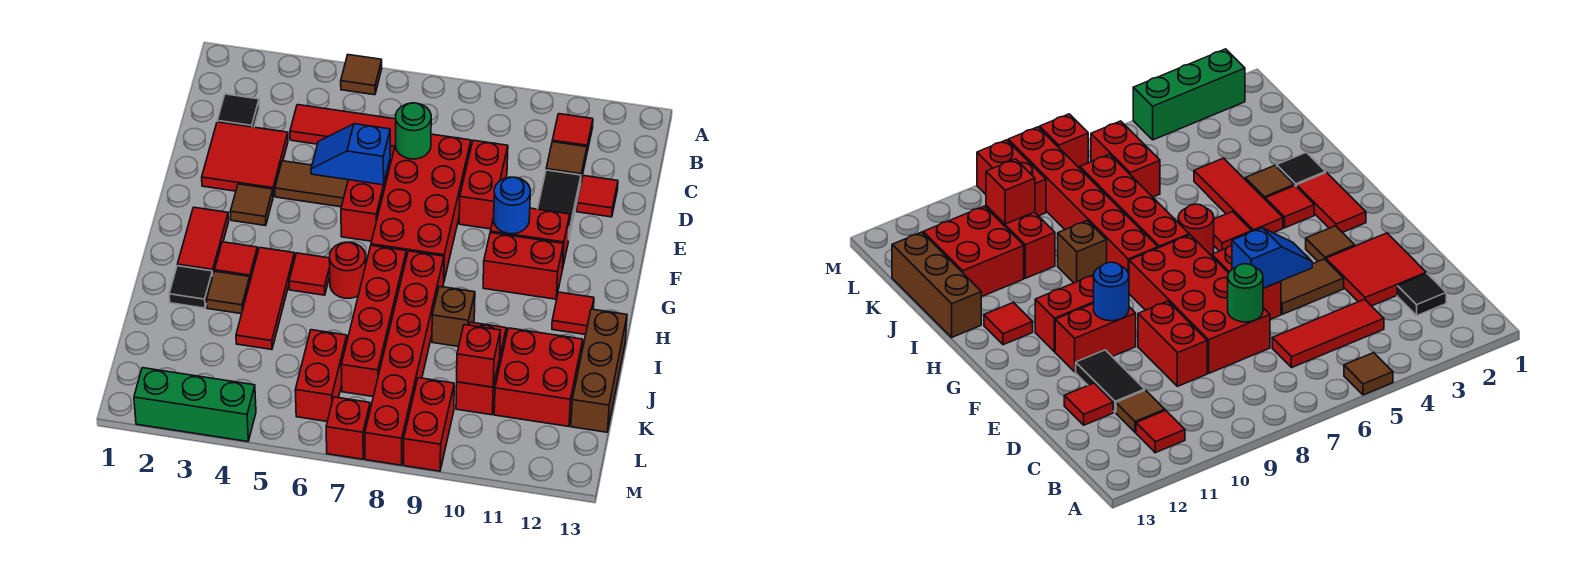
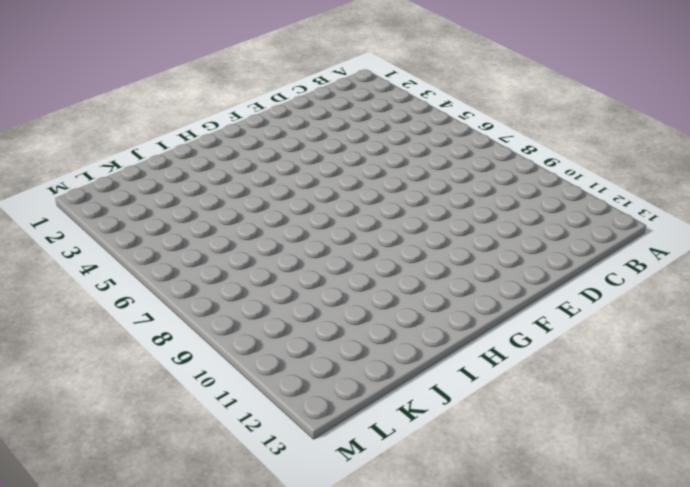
none -> brown 1x1 tile [341,55,382,95]
none -> red 1x1 tile [552,114,593,152]
none -> black 1x1 tile [217,94,259,127]
none -> red 1x3 tile [290,105,396,155]

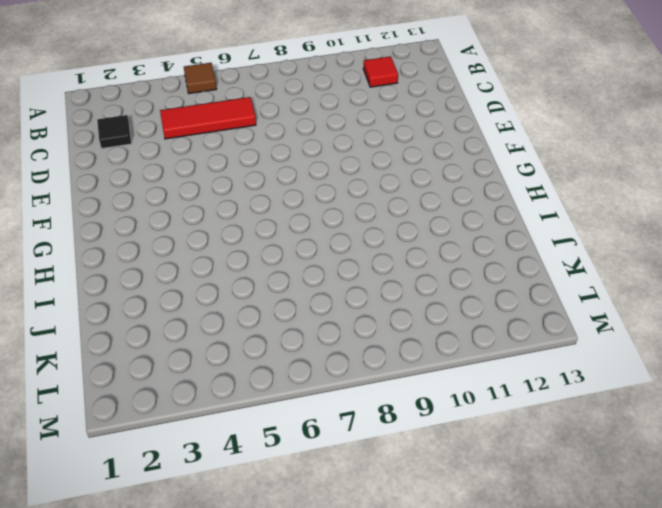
none -> brown 1x1 tile [546,142,587,180]
none -> red 2x2 tile [202,122,288,196]
none -> red 2x4 brick [371,134,471,280]
none -> red 1x2 brick [459,140,508,229]

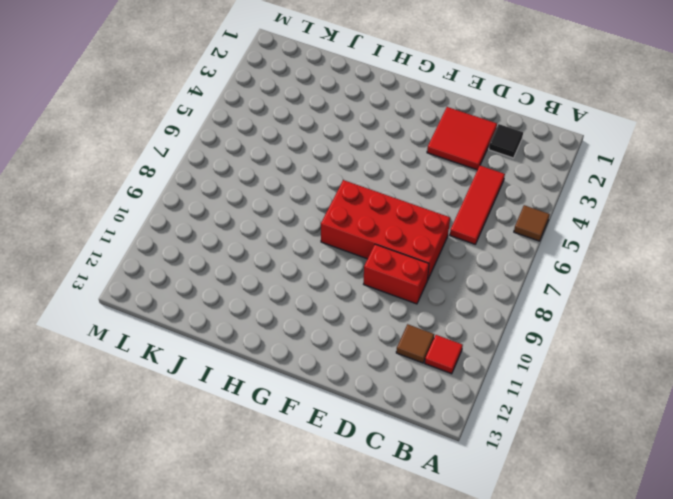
none -> black 1x2 tile [538,170,581,237]
none -> red 1x1 tile [577,176,618,217]
none -> brown 1x2 tile [275,161,348,207]
none -> red 1x2 brick [341,161,390,241]

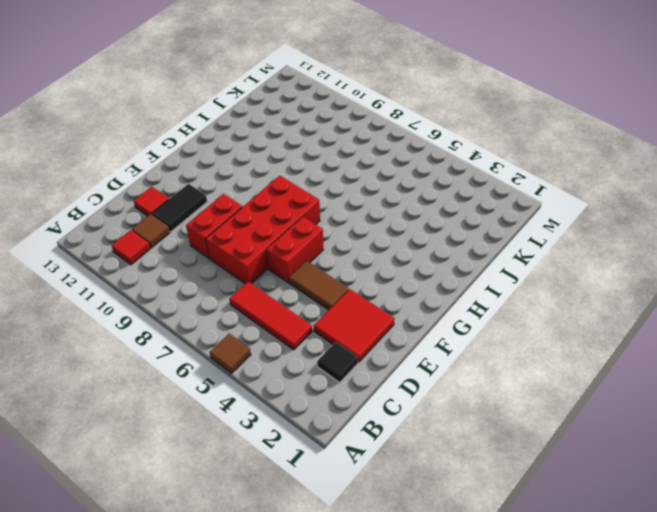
none -> brown 1x1 tile [230,184,273,226]
none -> red 1x2 brick [490,208,570,269]
none -> red 1x2 tile [177,207,229,274]
none -> red 1x2 brick [483,233,564,299]

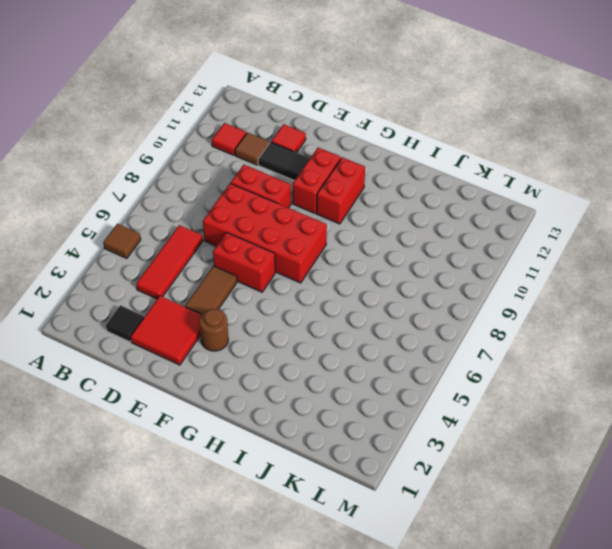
brown 1x1 round brick [199,309,228,351] -> brown 1x1 tile [230,184,273,226]
none -> red 1x2 tile [177,207,229,274]
none -> red 1x1 tile [215,242,258,280]
none -> red 1x3 tile [236,247,295,350]
none -> red 1x1 tile [289,253,330,295]

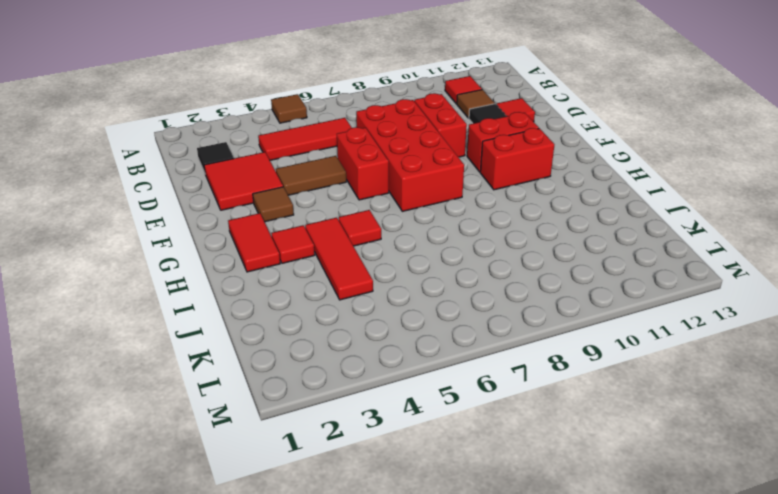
none -> red 1x1 round brick [329,242,366,298]
none -> red 1x4 brick [341,245,406,397]
none -> red 1x6 brick [365,251,444,465]
none -> red 1x1 tile [552,292,594,335]

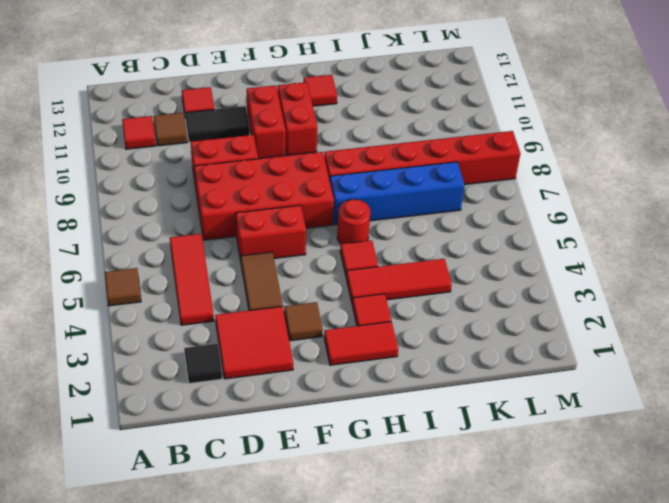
blue 1x4 brick [330,162,465,225] -> red 1x4 brick [341,245,406,397]
none -> black 1x1 tile [169,266,213,308]
none -> brown 1x1 tile [207,271,250,314]
none -> brown 1x1 brick [432,286,475,347]
none -> brown 1x3 brick [571,309,627,432]

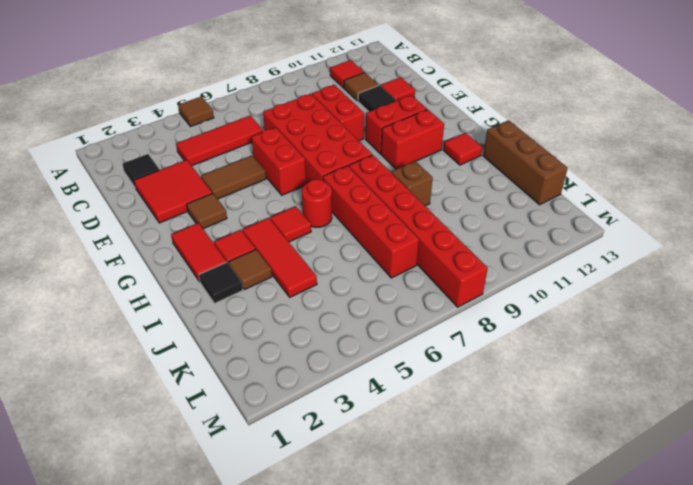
none -> red 1x2 brick [456,322,506,415]
none -> red 2x2 brick [494,328,583,427]
none -> red 1x2 brick [295,330,347,421]
none -> red 1x2 brick [404,378,454,471]

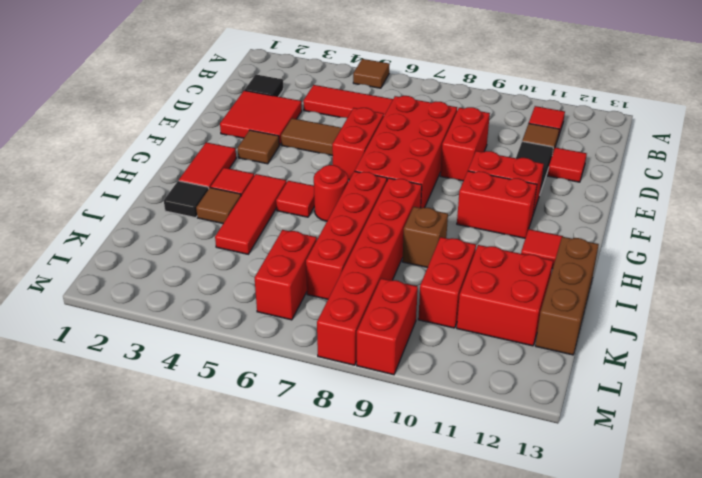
none -> green 1x3 brick [134,368,256,442]
none -> red 1x1 brick [326,397,370,459]
none -> green 1x1 round brick [396,103,431,159]
none -> blue 1x2 slope [311,124,390,185]

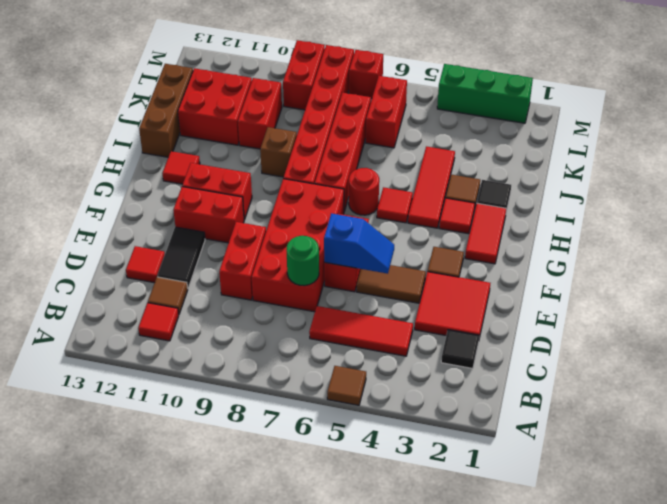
none -> blue 1x1 round brick [494,177,530,234]
none -> red 1x1 brick [457,325,500,387]

